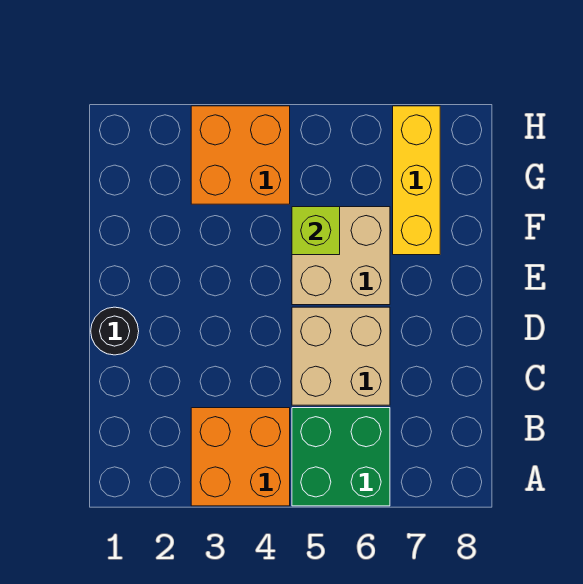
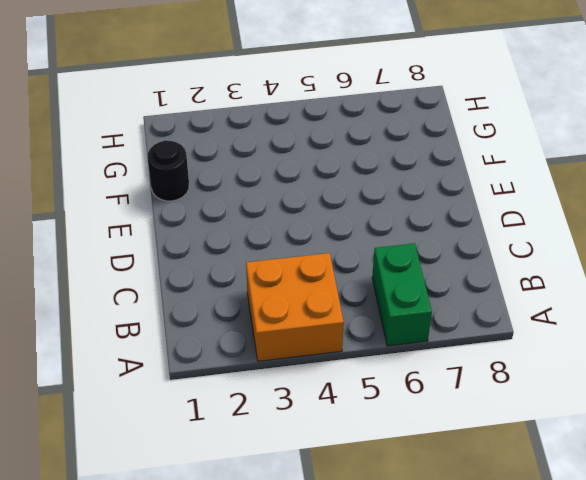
green 1x2 brick [372,243,432,346] -> green 2x2 brick [292,408,390,506]
black 1x1 round brick [147,140,189,201] -> black 1x1 round brick moved to [91,307,139,355]
none -> tan 2x2 brick [292,307,390,405]
none -> tan 2x2 brick [292,207,390,305]

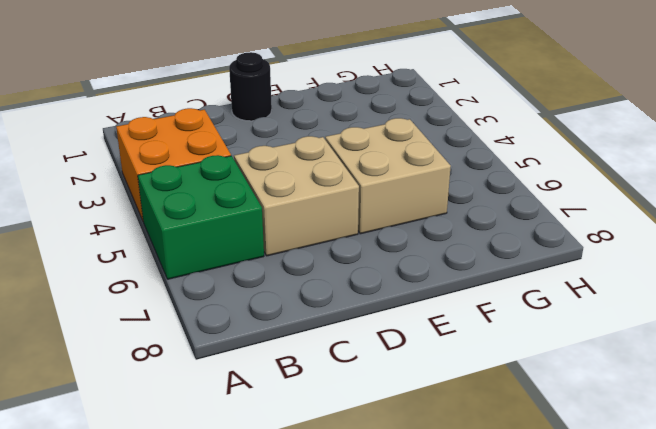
none -> yellow 1x3 brick [393,106,440,255]
none -> orange 2x2 brick [191,106,290,204]

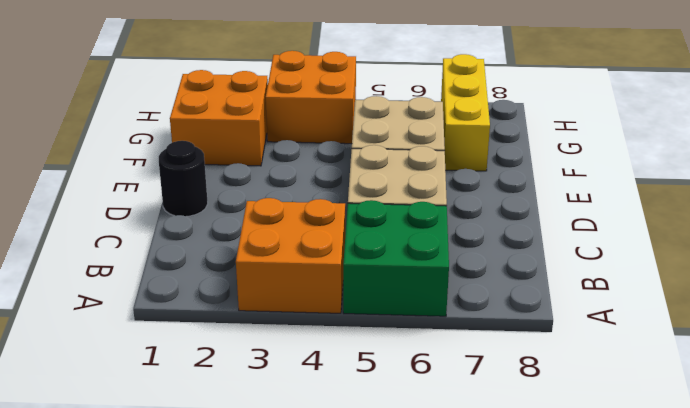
orange 2x2 brick [170,70,268,166] -> none
none -> lime 1x1 brick [292,207,340,255]

